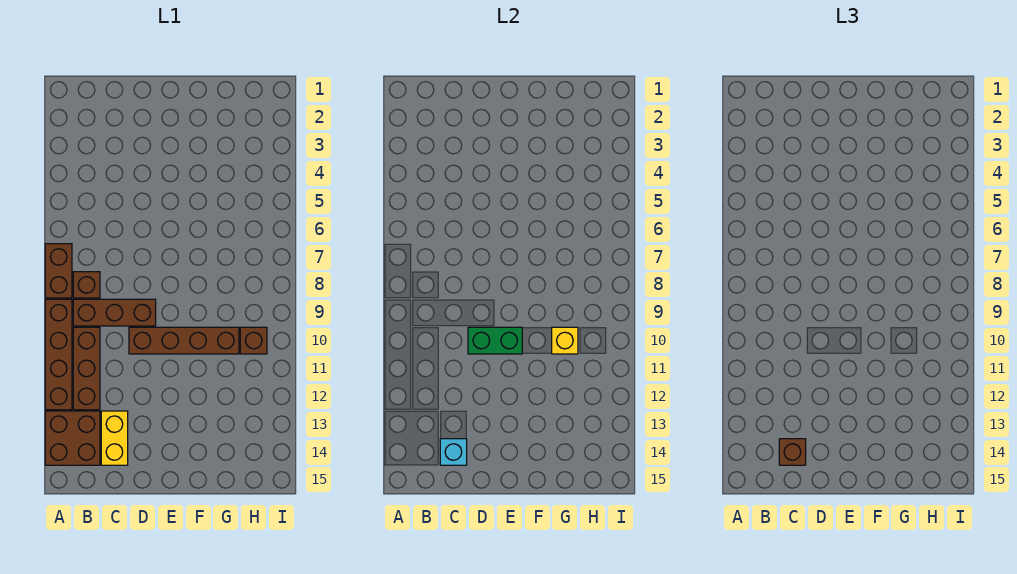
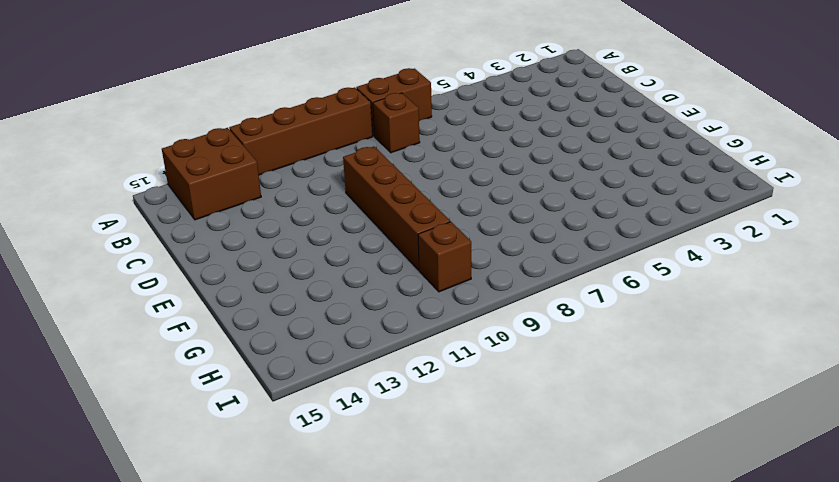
none -> brown 1x3 brick [73,299,156,326]
none -> brown 1x3 brick [73,327,100,410]
none -> yellow 1x2 brick [101,411,128,465]

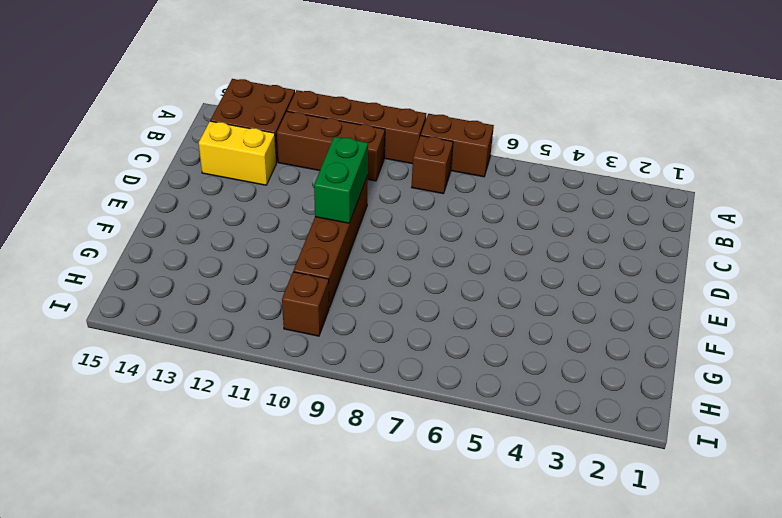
none -> brown 1x3 brick [73,299,156,326]
none -> cyan 1x1 brick [440,439,467,465]
none -> yellow 1x1 brick [552,327,578,354]

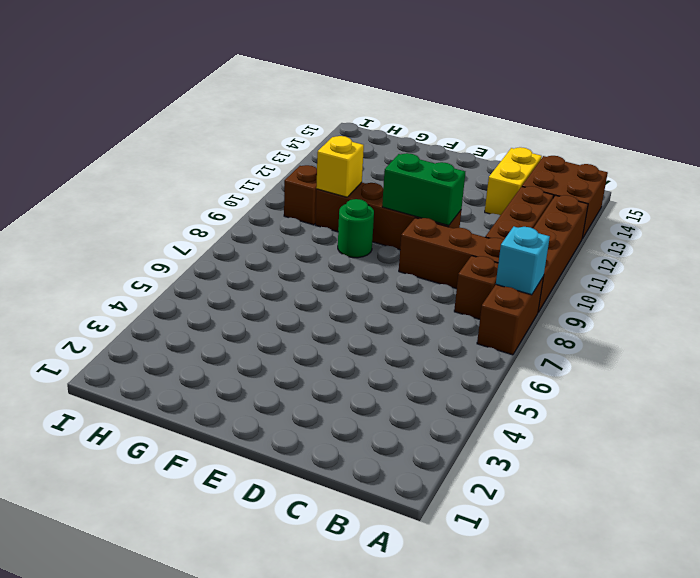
cyan 1x1 brick [496,227,550,295] -> cyan 1x1 brick moved to [440,439,467,465]
green 1x1 round brick [338,199,374,258] -> none
none -> brown 1x1 brick [779,439,806,465]

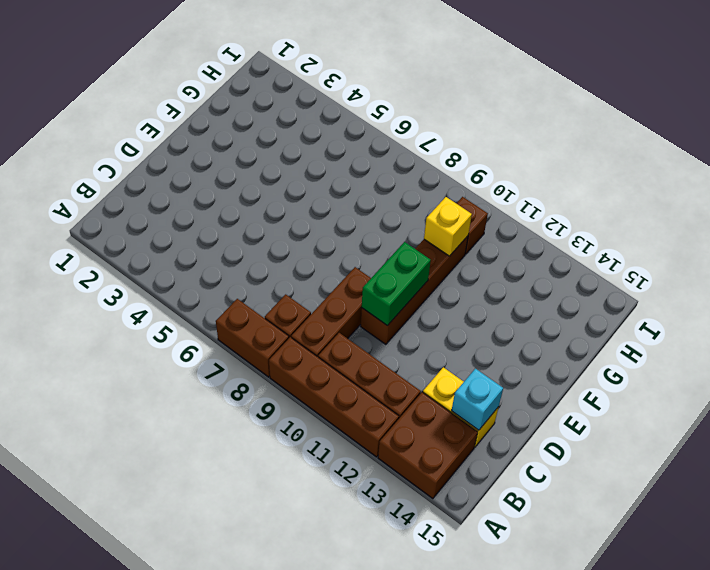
none -> brown 1x1 brick [779,439,806,465]

